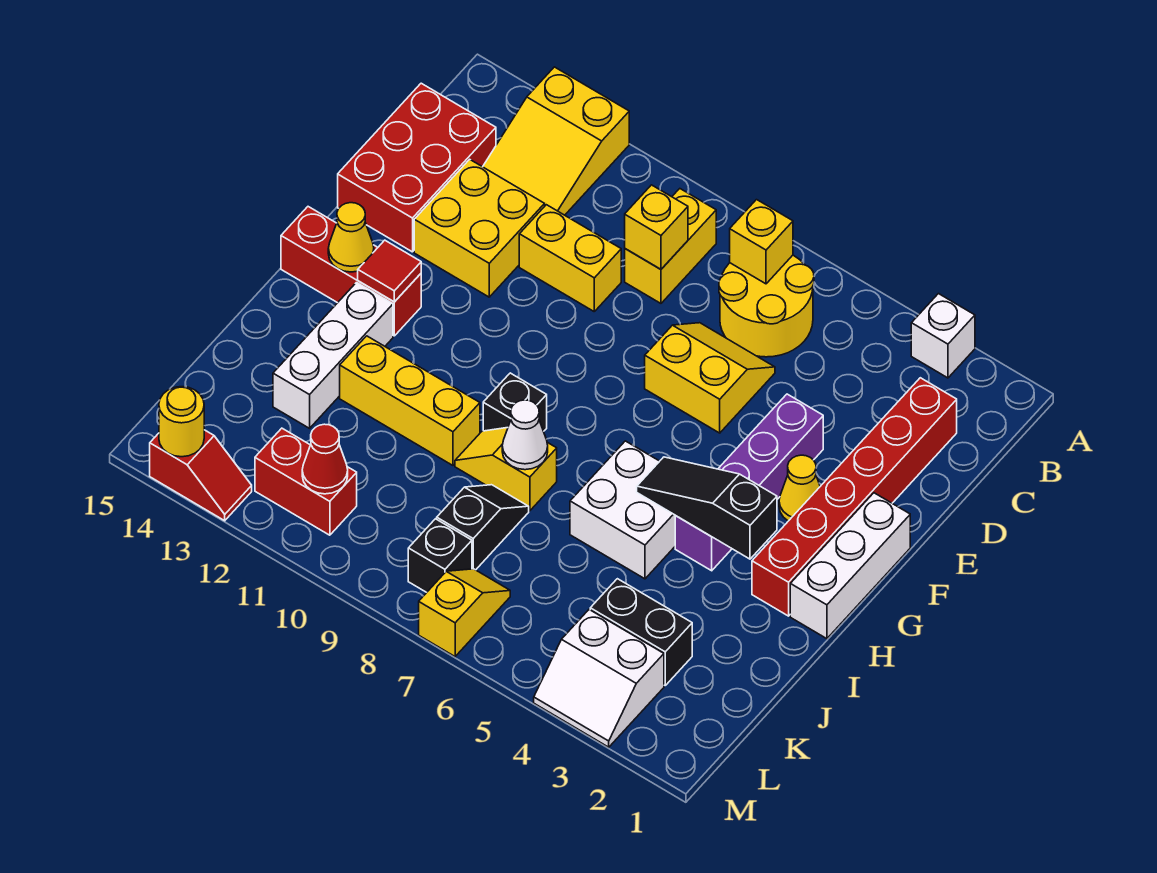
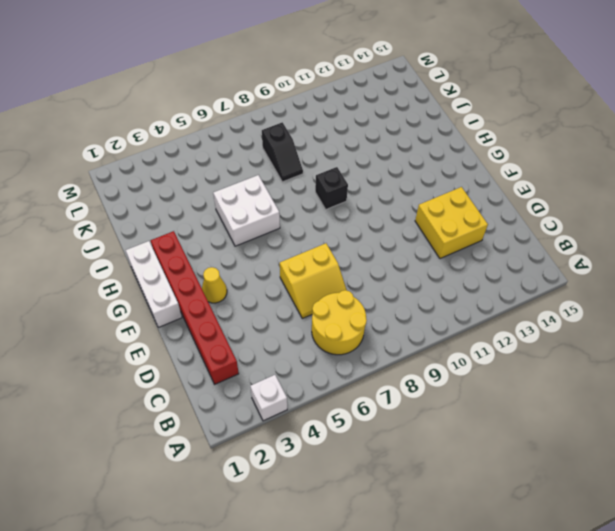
none -> yellow 2x3 slope [483,67,629,215]
none -> yellow 1x2 brick [625,189,716,303]
none -> red 2x3 brick [338,83,496,252]
none -> yellow 1x2 brick [519,205,621,311]

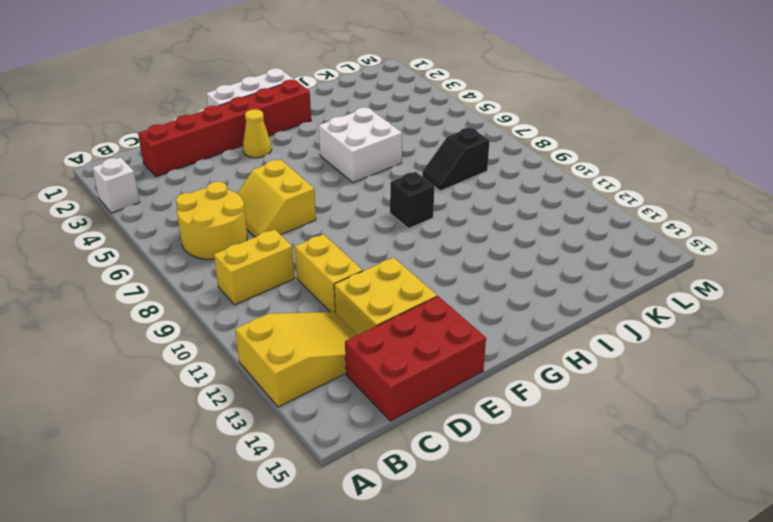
none -> purple 1x4 brick [675,394,823,571]
none -> red 1x3 brick [281,207,421,336]
none -> white 1x3 brick [273,283,393,428]
none -> yellow 1x2 slope [455,428,557,511]

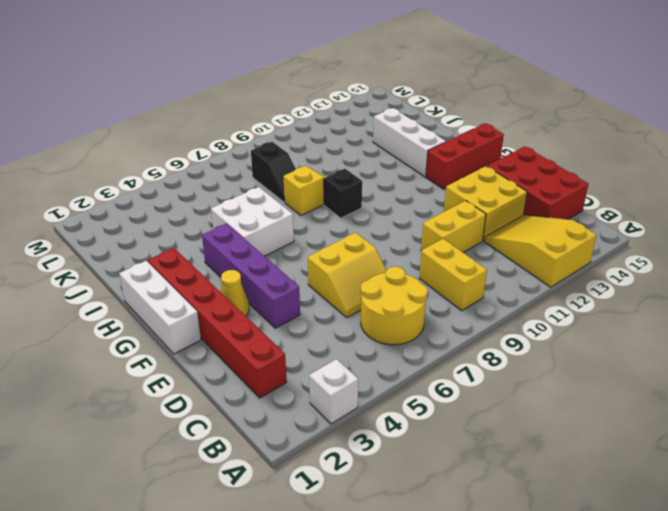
none -> yellow 1x3 brick [340,336,480,465]
none -> black 1x2 brick [590,579,692,685]
none -> white 2x2 slope [534,610,664,747]
none -> yellow 1x2 slope [419,569,510,656]

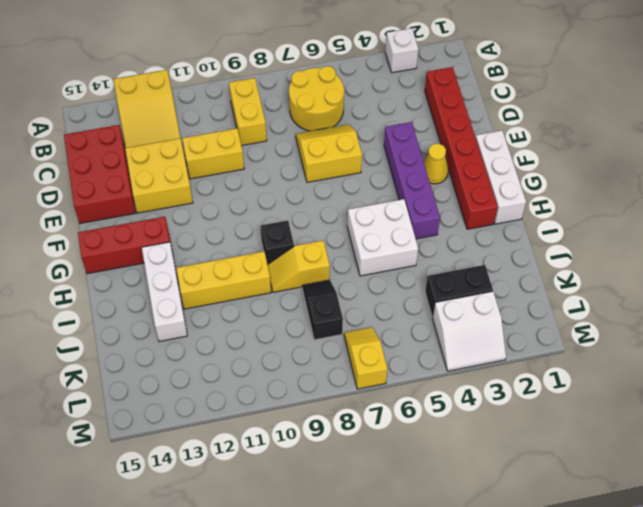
none -> black 1x1 brick [408,519,472,592]
none -> red 1x2 brick [255,428,357,535]
none -> red 1x2 slope [150,430,252,521]
none -> yellow 1x1 brick [730,200,793,284]

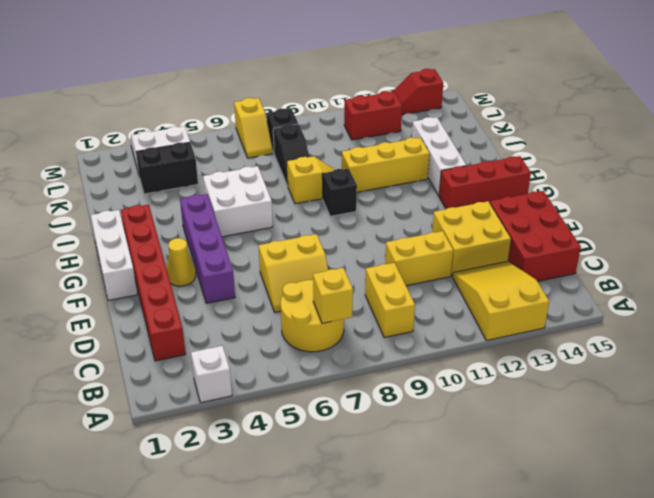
none -> yellow 1x1 brick [625,185,688,269]
none -> red 1x1 tile [358,240,421,302]
none -> yellow 1x1 cone [328,203,374,272]
none -> black 1x3 slope [637,457,777,559]

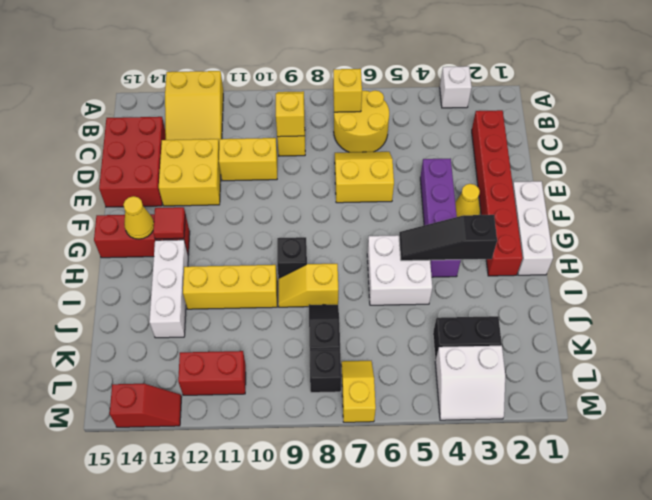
none -> white 1x1 cone [502,400,548,470]
none -> red 1x1 cone [302,424,348,494]
none -> yellow 1x1 round brick [159,387,204,457]

